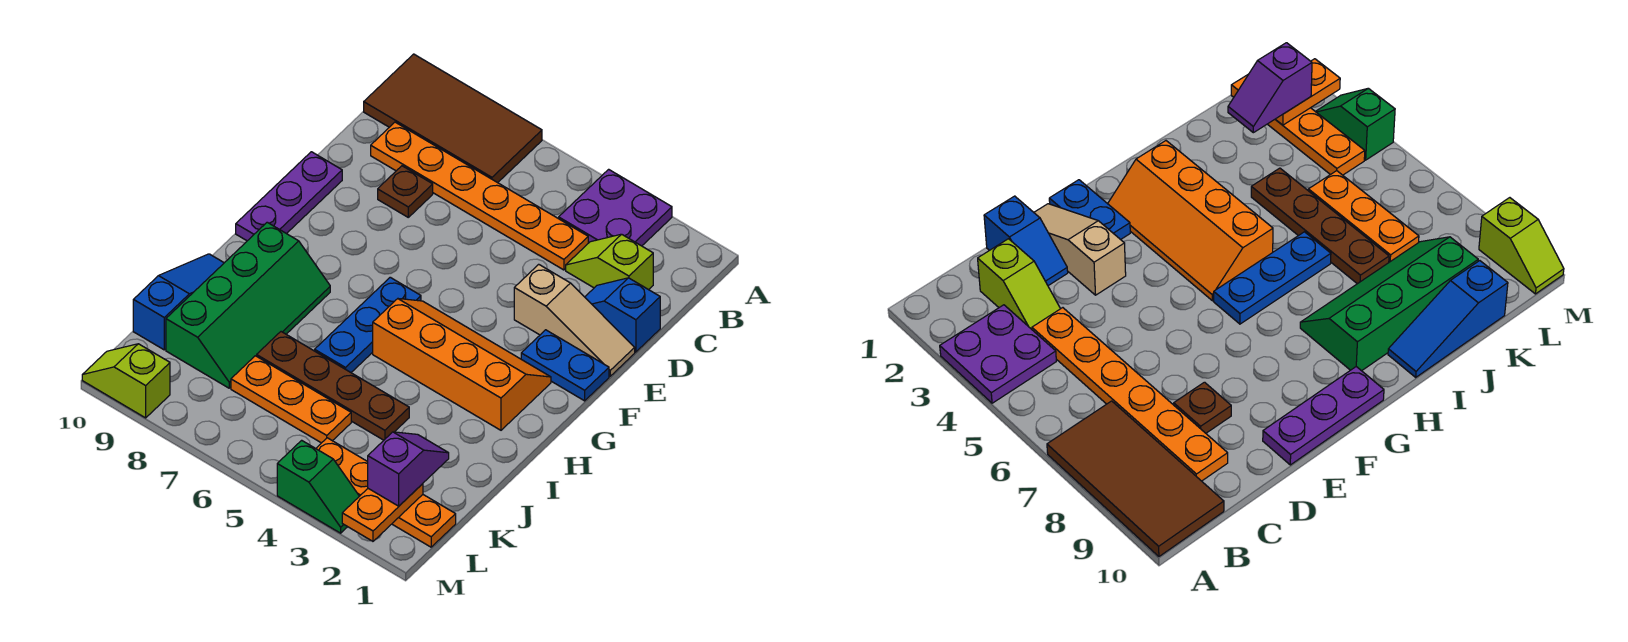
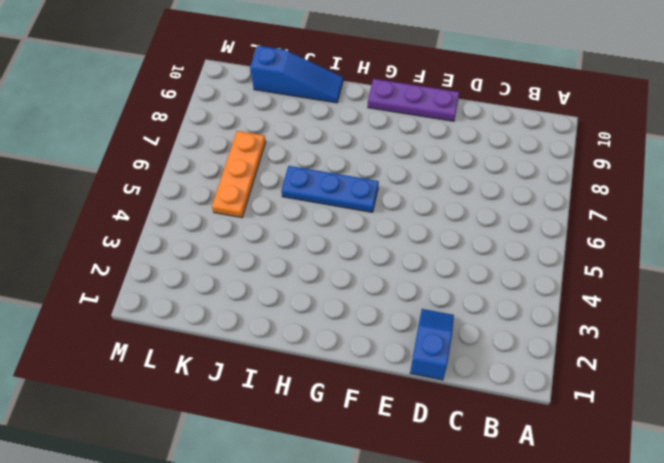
none -> purple 2x2 plate [559,169,672,246]
none -> brown 2x4 tile [364,54,542,183]
none -> lime 1x2 slope [566,234,653,290]

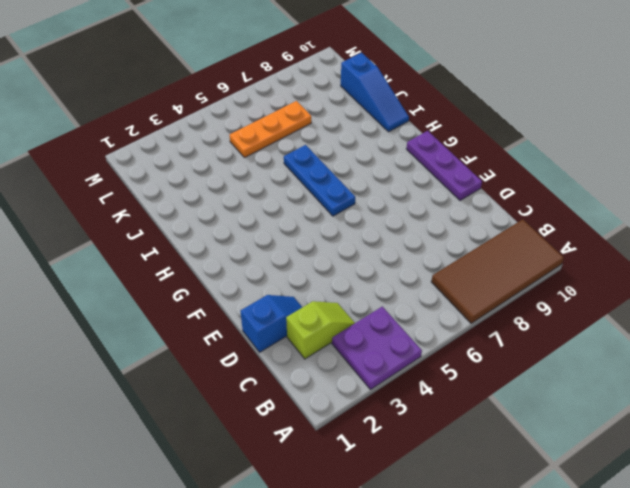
none -> orange 1x6 plate [371,122,588,270]
none -> brown 1x1 plate [378,166,433,217]
none -> tan 1x3 slope [514,264,635,376]

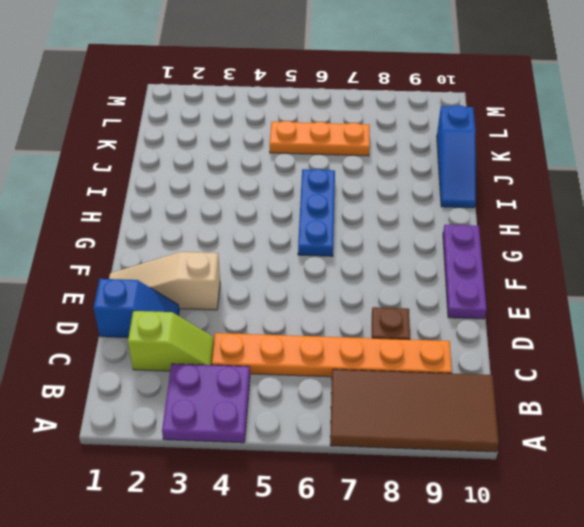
none -> blue 1x2 plate [521,330,609,401]
none -> orange 2x4 slope [373,299,551,430]
none -> green 2x4 slope [166,222,330,388]

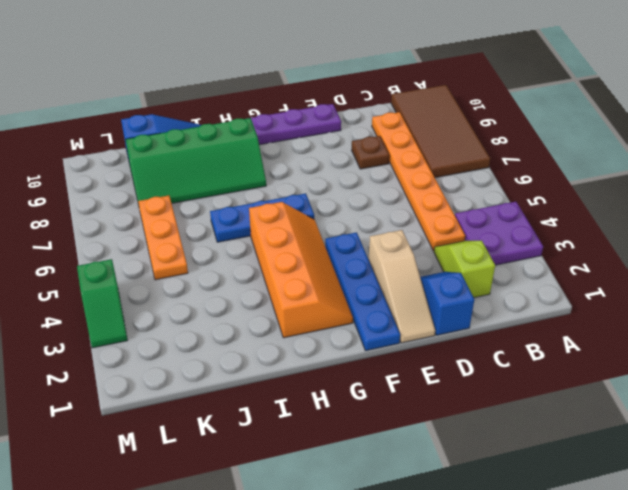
blue 1x4 plate [325,232,400,351] -> blue 1x2 plate [521,330,609,401]
none -> brown 1x4 plate [257,332,409,440]
none -> orange 1x4 plate [316,438,456,547]
none -> lime 1x2 slope [82,344,170,418]

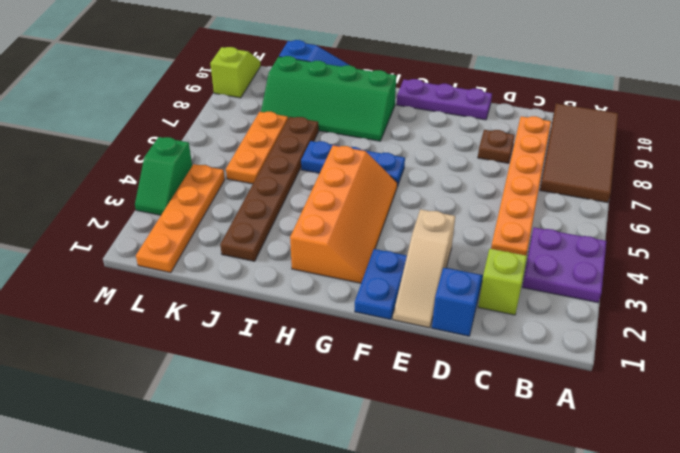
brown 1x6 plate [220,117,319,261] -> brown 1x4 plate [257,332,409,440]
none -> orange 1x2 plate [342,484,423,541]
none -> purple 1x2 slope [368,432,449,506]

